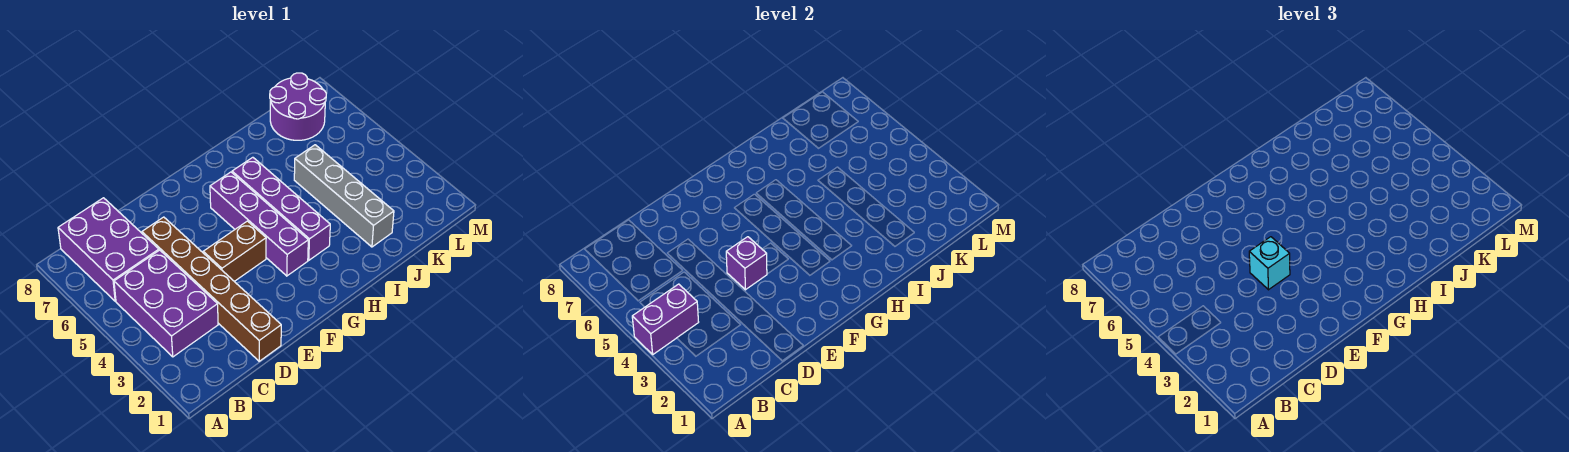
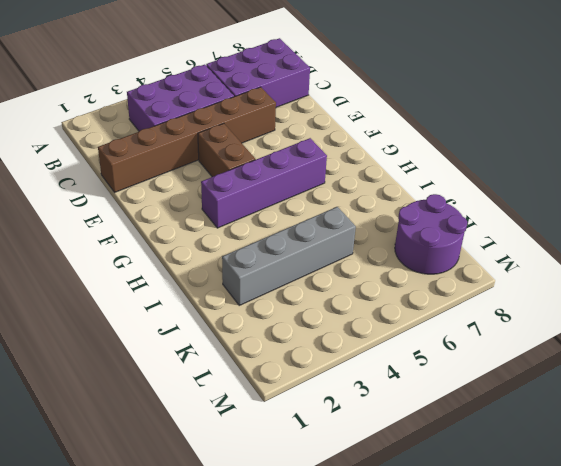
none -> purple 1x4 brick [232,157,330,260]
none -> purple 1x2 brick [632,284,699,354]

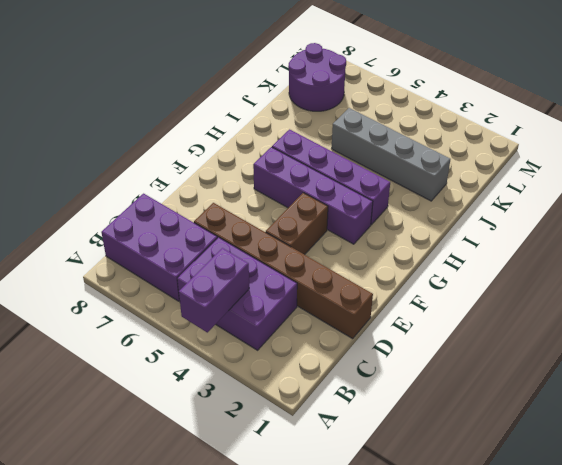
none -> purple 1x1 brick [726,237,767,290]
none -> cyan 1x1 brick [1249,237,1290,290]

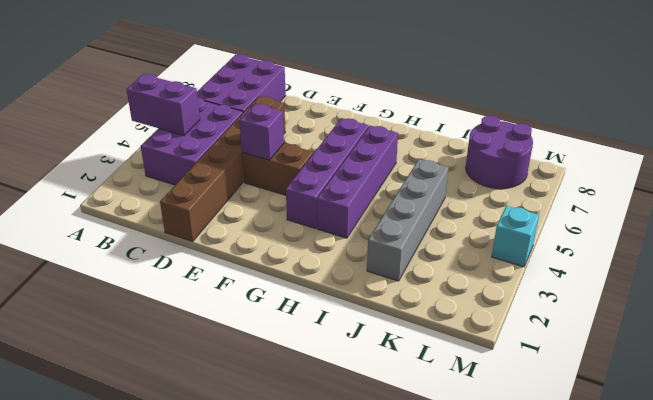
cyan 1x1 brick [492,206,539,267] -> cyan 1x1 brick moved to [1249,237,1290,290]

